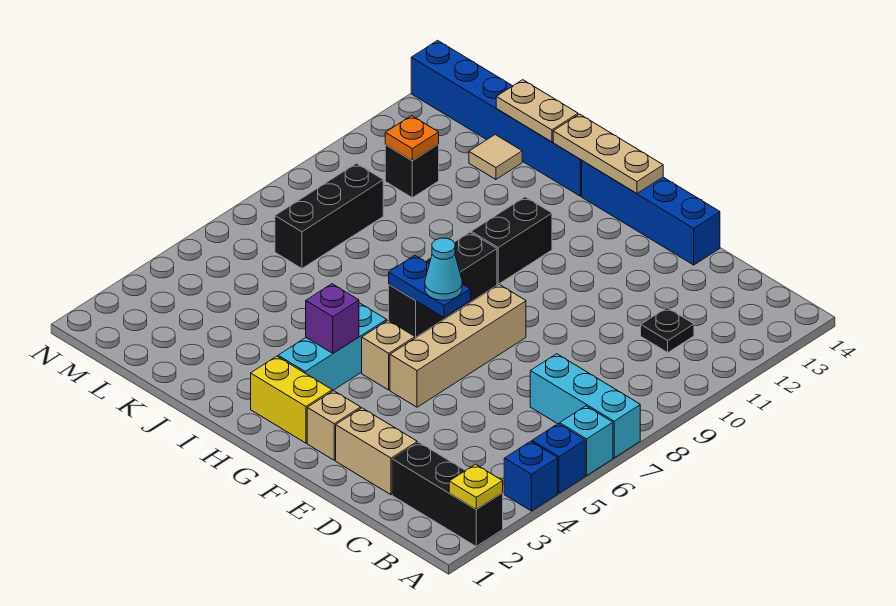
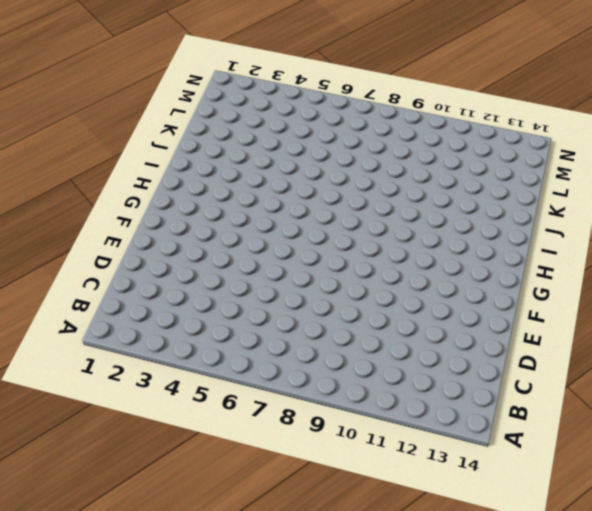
none -> black 1x3 brick [392,442,503,546]
none -> blue 1x1 brick [504,441,558,511]
none -> blue 1x1 brick [532,424,585,493]

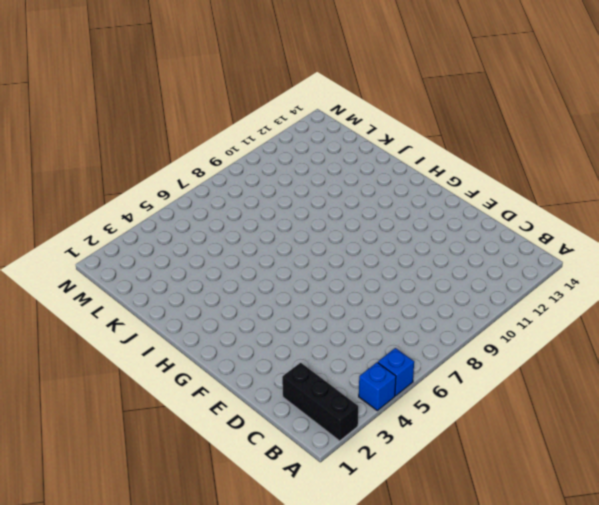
none -> cyan 1x1 brick [560,406,613,476]
none -> cyan 1x3 brick [530,354,640,458]
none -> black 1x1 plate [641,308,694,352]

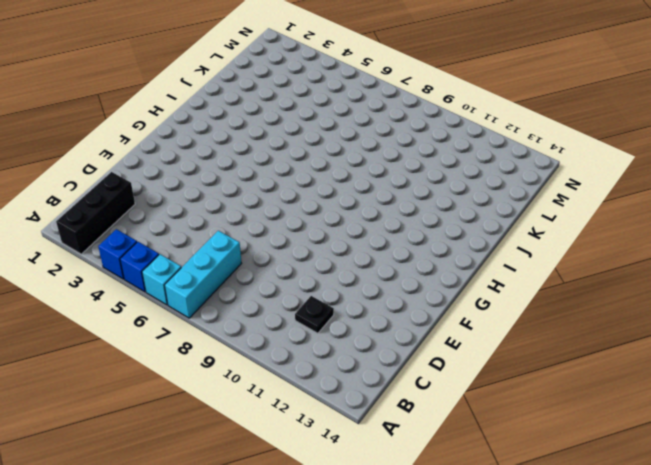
none -> tan 1x2 brick [336,408,417,495]
none -> blue 1x4 brick [582,161,720,265]
none -> tan 1x1 brick [307,391,361,460]

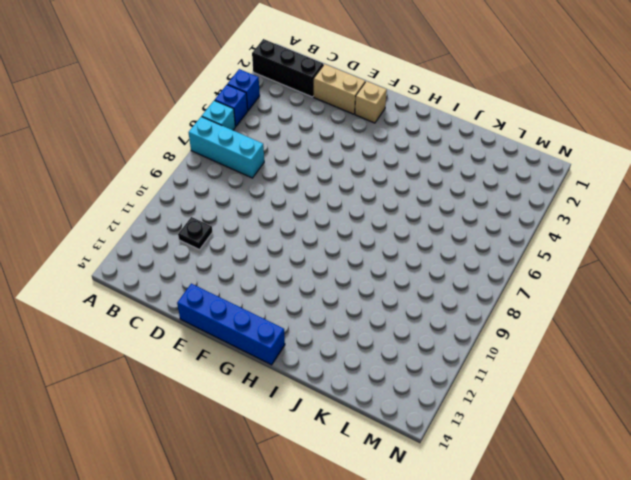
none -> tan 1x4 brick [390,285,526,407]
none -> yellow 1x2 brick [251,356,332,443]
none -> tan 1x1 brick [362,320,415,390]

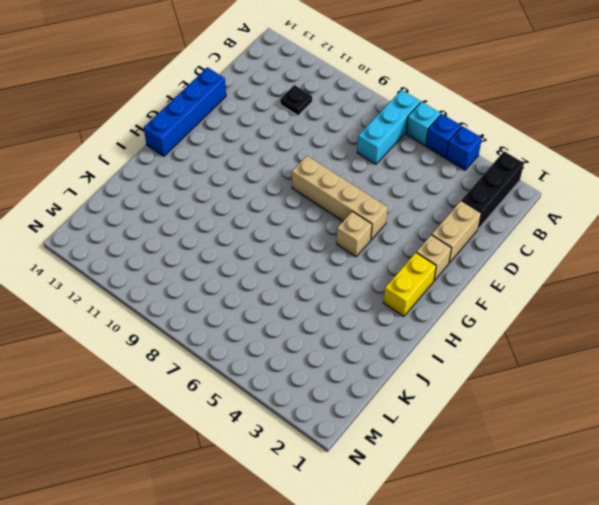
none -> cyan 1x3 brick [278,303,387,391]
none -> black 1x3 brick [389,232,497,337]
none -> black 1x2 brick [471,197,552,284]

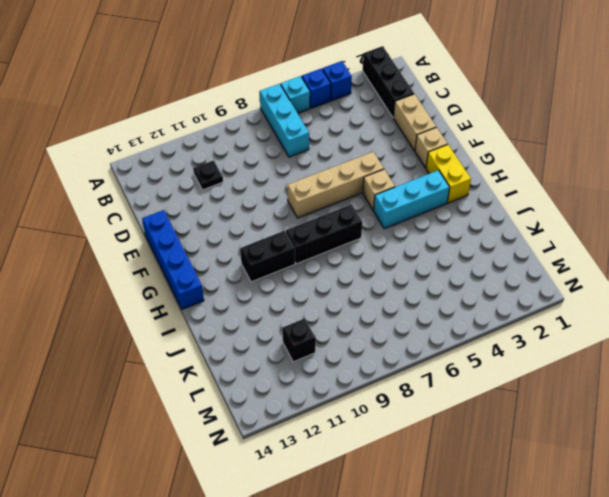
none -> blue 1x6 brick [411,40,582,196]
none -> tan 1x1 tile [469,135,522,179]
none -> black 1x3 brick [275,163,383,268]

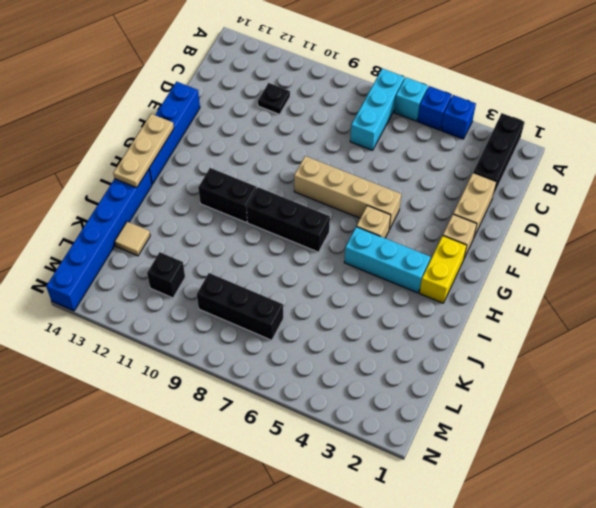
none -> yellow 1x1 plate [449,464,503,509]
none -> blue 1x2 plate [389,255,470,317]
none -> purple 1x1 brick [306,284,359,353]

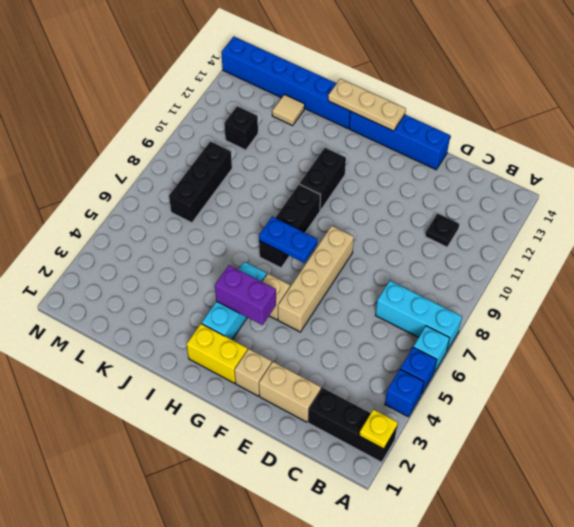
purple 1x2 brick [215,265,276,325] -> purple 1x1 brick [306,284,359,353]
none -> tan 1x2 plate [496,80,578,142]
none -> orange 1x1 plate [385,116,439,161]
none -> cyan 1x1 cone [425,238,462,300]

